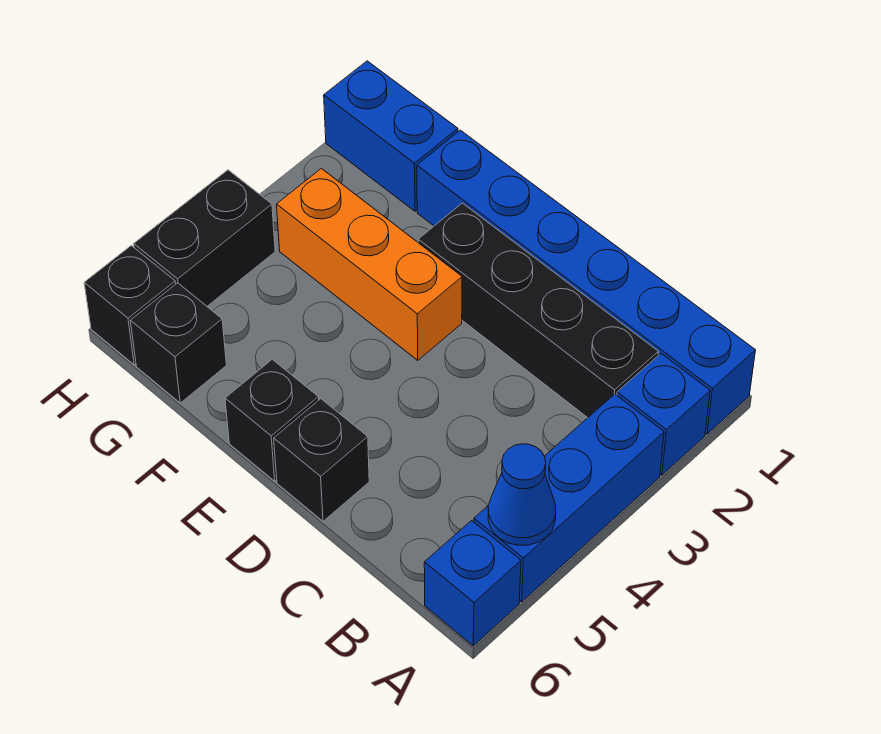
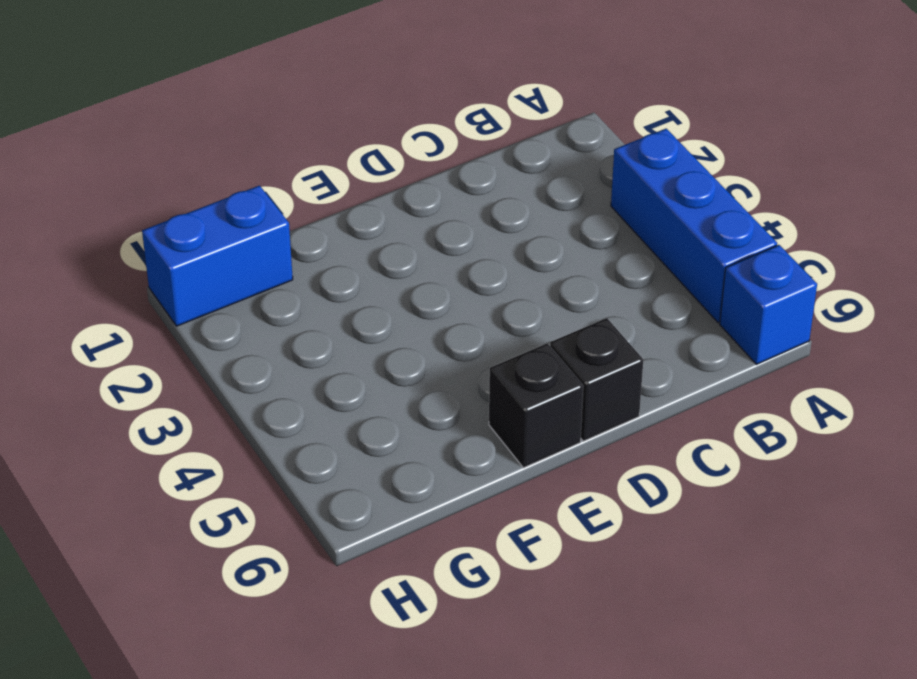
none -> blue 1x6 brick [417,130,755,434]
none -> blue 1x1 brick [617,354,710,475]
none -> black 1x4 brick [418,203,658,418]

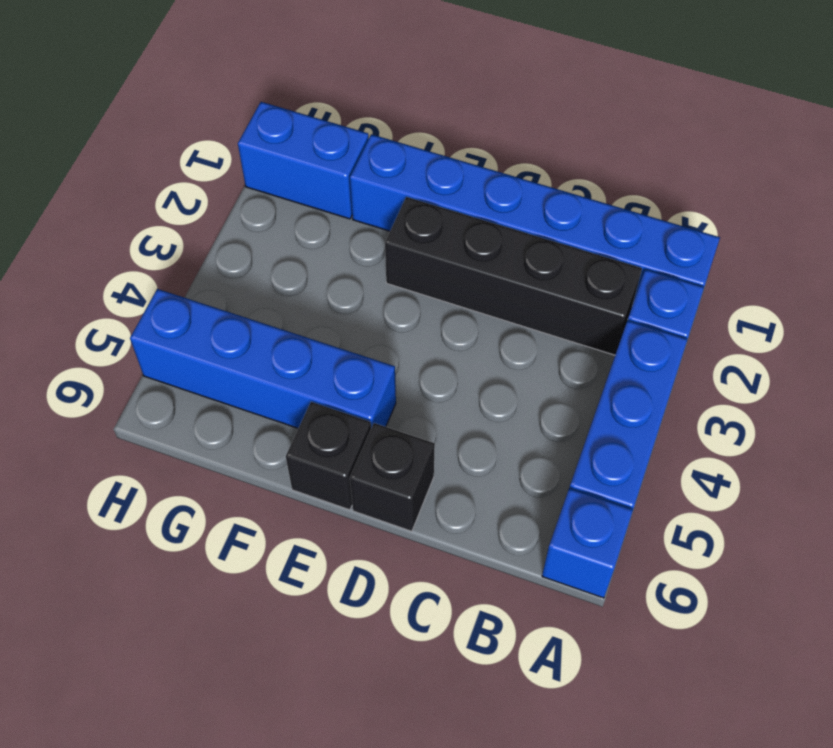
blue 1x4 brick [130,289,396,428] -> black 1x2 brick [134,170,275,306]
none -> orange 1x3 brick [277,168,462,360]
none -> black 1x1 brick [130,283,227,403]
none -> black 1x1 brick [84,245,176,365]

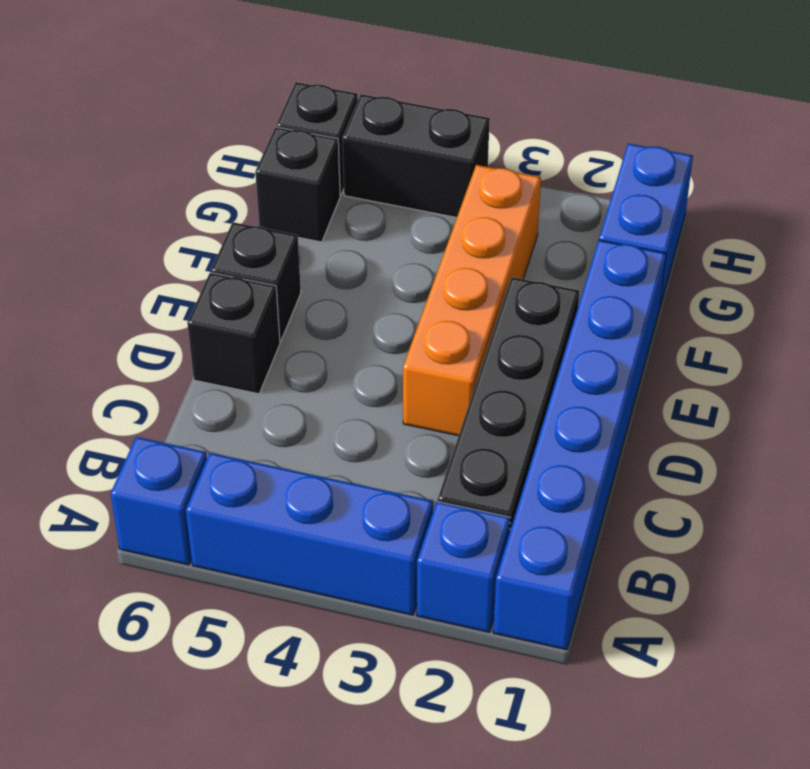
orange 1x4 brick [403,165,541,436] -> orange 1x3 brick [277,168,462,360]
none -> blue 1x1 cone [488,444,556,545]

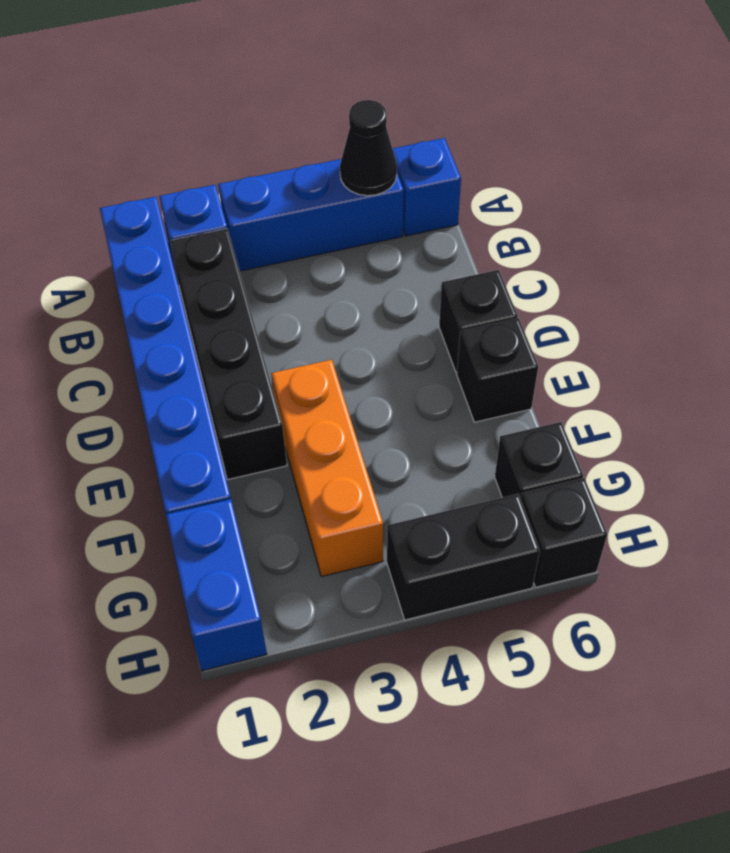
black 1x1 cone [340,100,397,196] -> blue 1x1 cone [488,444,556,545]

